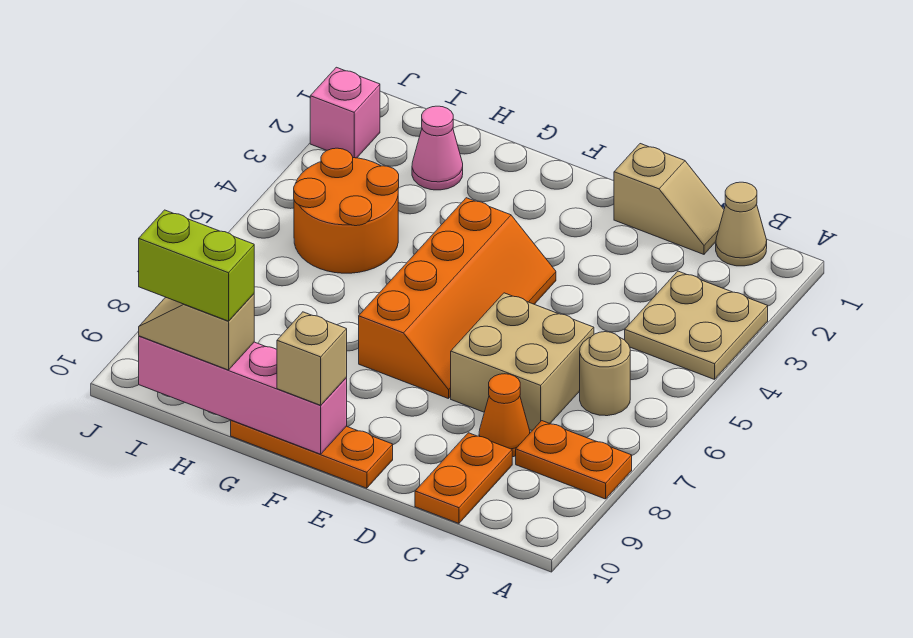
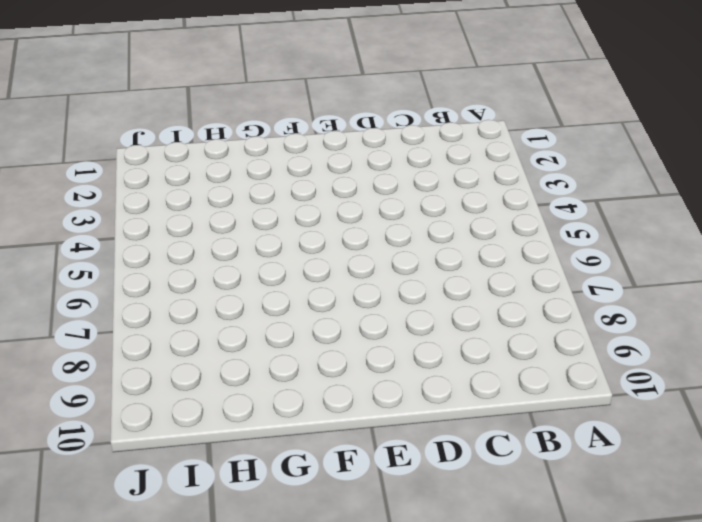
none -> tan 2x2 plate [625,271,768,379]
none -> orange 1x2 plate [516,421,632,499]
none -> tan 1x1 cone [716,182,767,266]

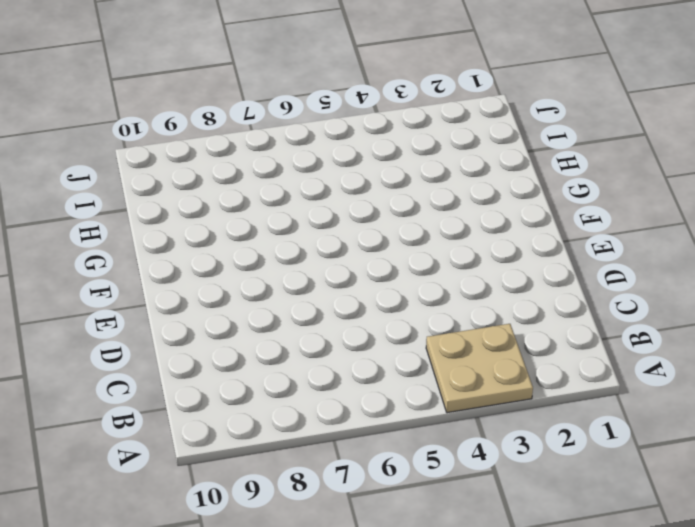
none -> orange 1x2 plate [516,421,632,499]
none -> tan 1x1 cone [716,182,767,266]
none -> tan 1x1 round brick [580,332,630,416]

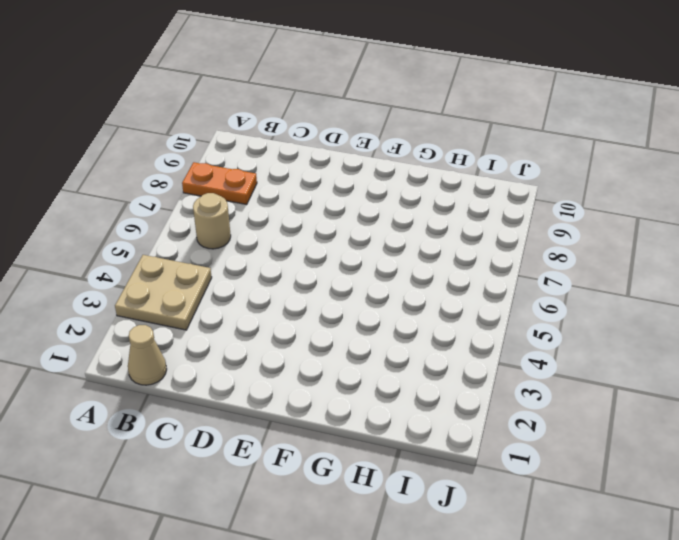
none -> tan 1x2 slope [614,144,724,254]
none -> tan 2x2 brick [451,293,594,430]
none -> orange 1x1 cone [479,374,530,457]

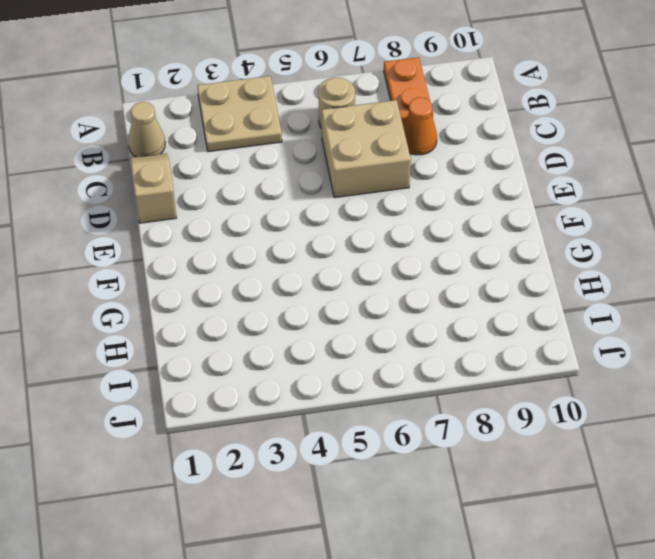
none -> orange 1x2 plate [415,433,512,523]
none -> orange 2x4 slope [359,198,556,399]
none -> orange 1x3 plate [231,420,393,488]

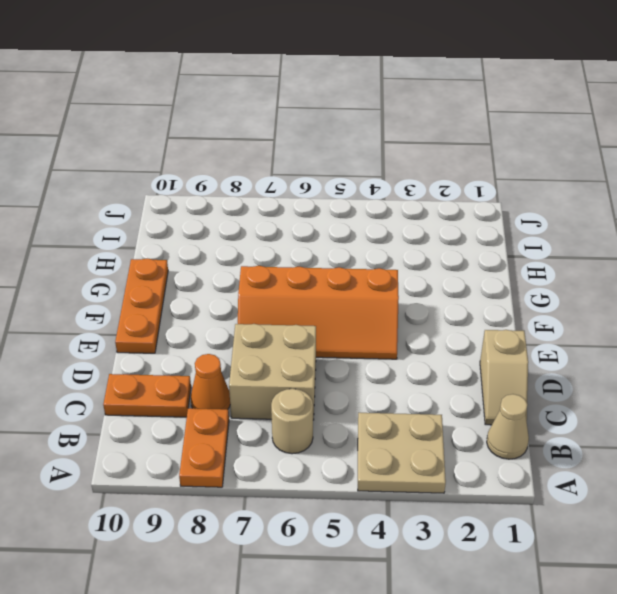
none -> pink 1x1 cone [412,106,463,190]
none -> orange 2x2 round brick [294,148,399,273]
none -> pink 1x1 brick [310,67,380,158]

